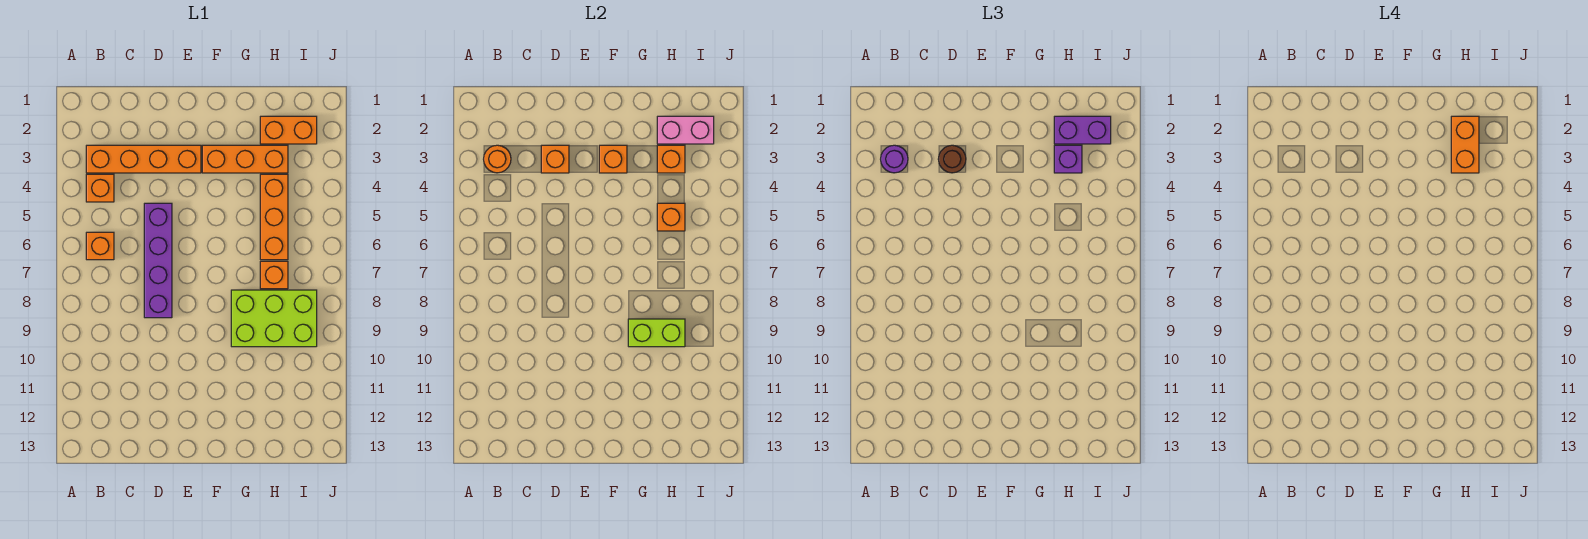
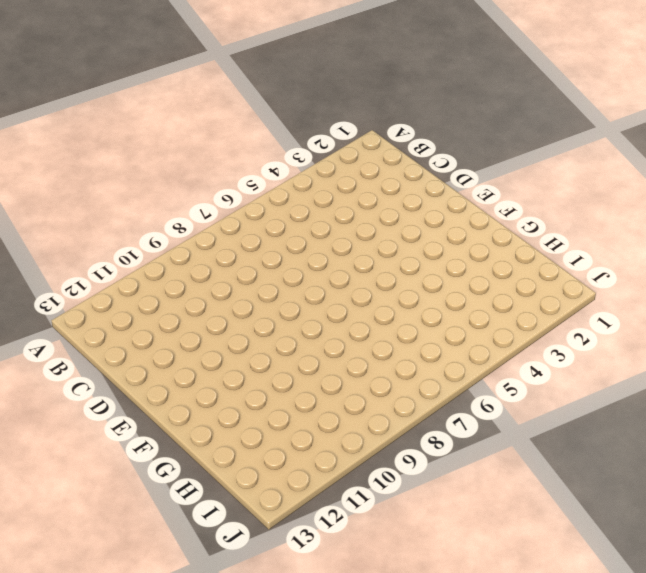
none -> orange 1x4 brick [86,145,201,173]
none -> orange 1x1 brick [86,174,114,202]
none -> orange 1x1 brick [86,232,114,260]

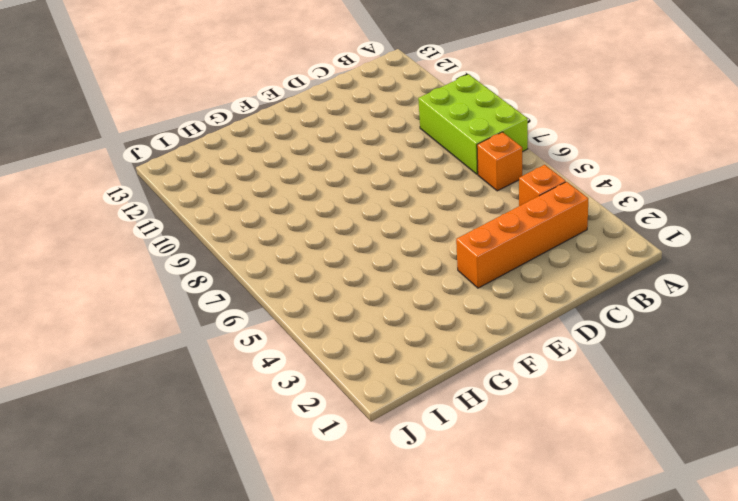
lime 2x3 brick [418,74,528,174] -> lime 2x3 brick turned to [231,290,317,347]
none -> purple 1x4 brick [144,203,172,318]
none -> orange 1x3 brick [202,145,288,173]
none -> orange 1x2 brick [260,116,317,144]

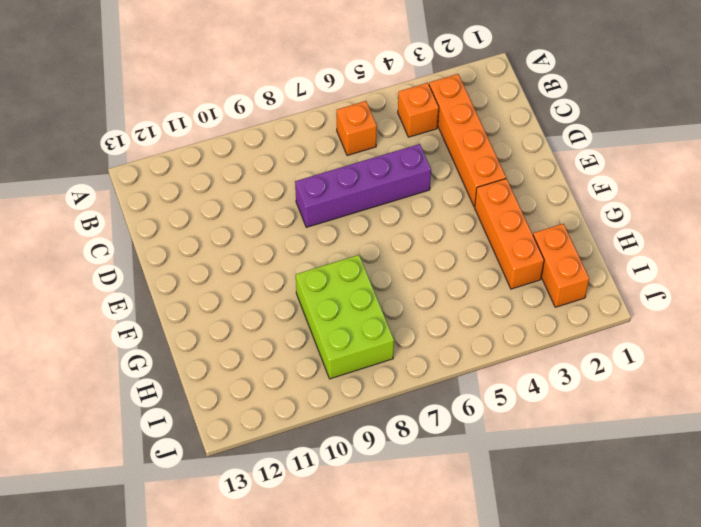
none -> orange 1x3 brick [260,174,288,260]
none -> orange 1x1 brick [260,261,288,289]
none -> orange 1x1 round brick [484,145,511,173]

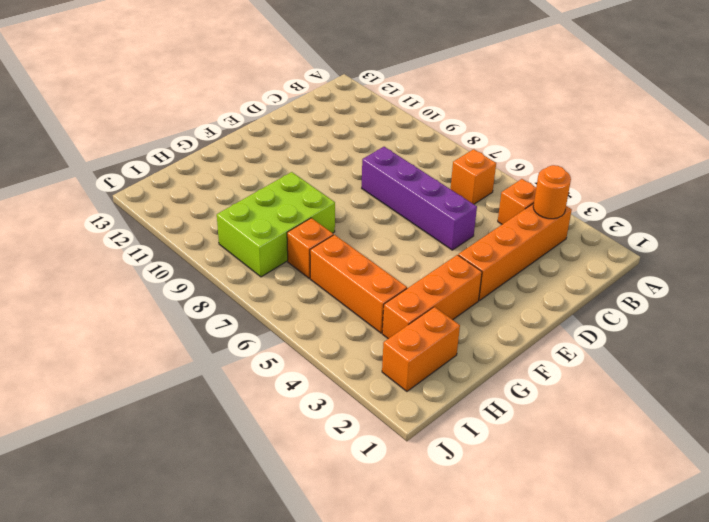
none -> orange 1x1 brick [541,145,569,173]
none -> orange 1x1 brick [599,145,627,173]
none -> lime 1x2 brick [628,319,685,347]

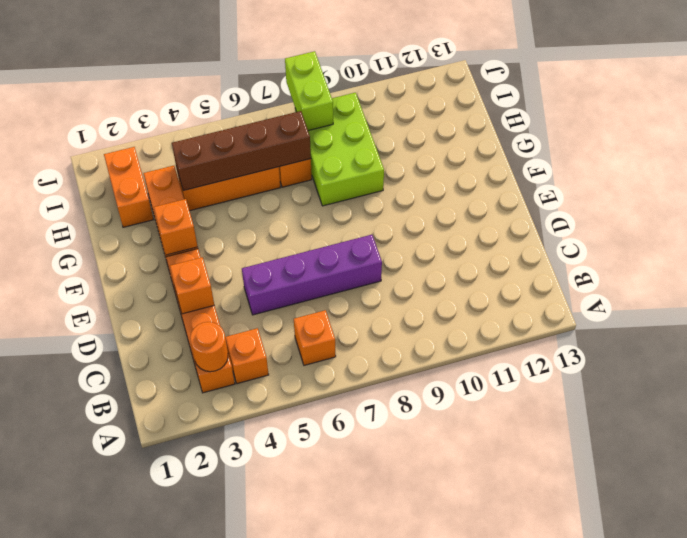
brown 1x4 brick [172,111,311,191] -> orange 1x1 brick [657,203,685,231]
lime 1x2 brick [285,51,333,131] -> lime 1x2 brick moved to [628,319,685,347]
none -> pink 1x2 brick [657,116,714,144]
none -> orange 1x1 brick [657,145,685,173]
none -> purple 1x1 round brick [881,145,908,173]

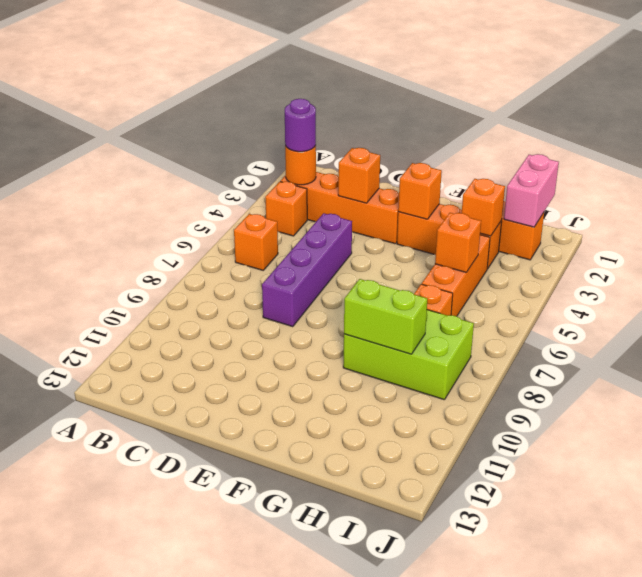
pink 1x2 brick [504,154,559,227] -> pink 1x2 brick turned to [657,116,714,144]
none -> brown 1x1 round brick [938,145,966,173]
none -> purple 1x2 brick [1054,116,1111,144]
none -> purple 1x1 brick [1054,145,1082,173]

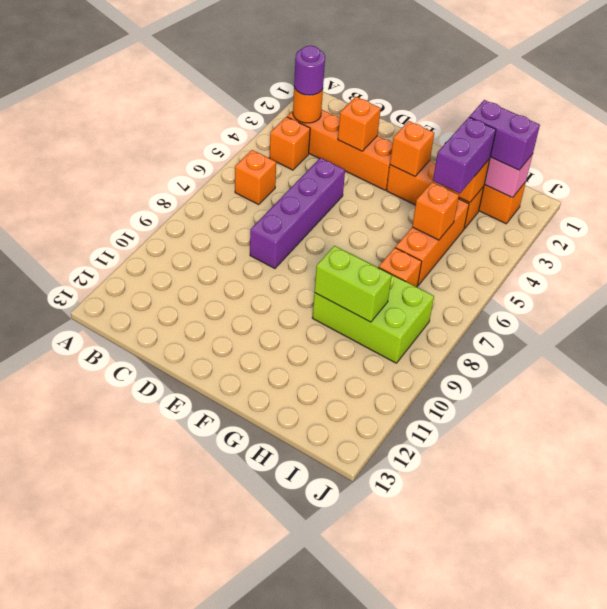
purple 1x2 brick [433,117,496,193] -> purple 1x1 brick [1054,145,1082,173]
none -> brown 1x1 round brick [938,145,966,173]
none -> orange 1x2 brick [1451,116,1479,173]

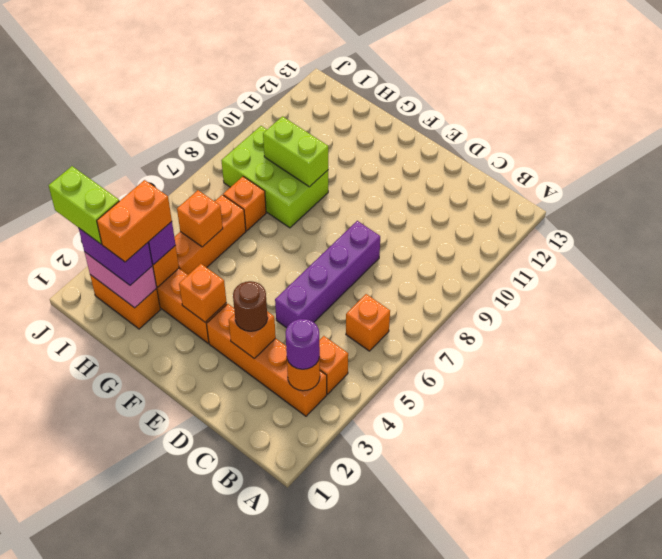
lime 1x2 brick [49,166,119,244] -> none

